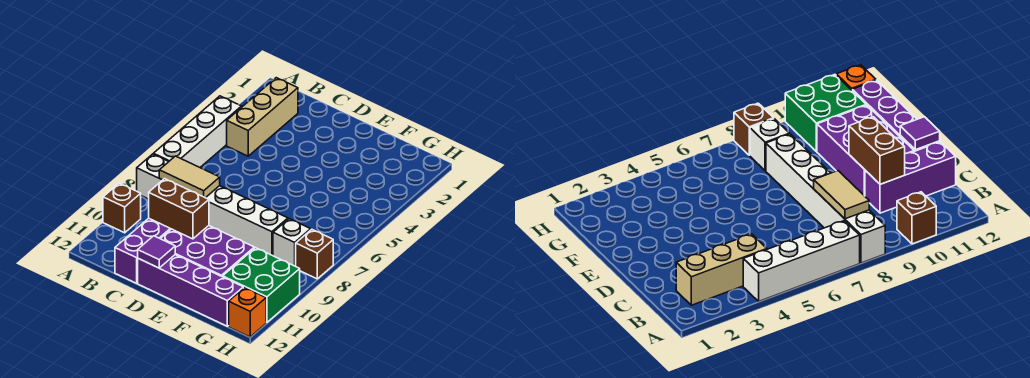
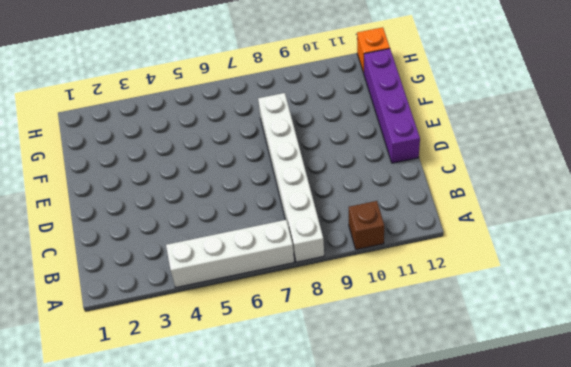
none -> tan 1x3 brick [227,78,298,156]
none -> purple 1x3 brick [115,218,171,283]
none -> purple 2x3 brick [160,226,254,277]

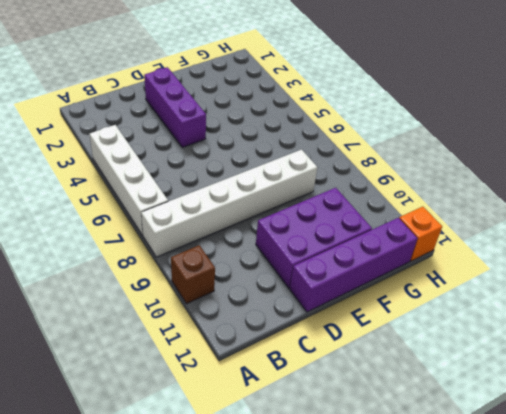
purple 1x3 brick [144,67,206,147] -> purple 1x3 brick moved to [115,218,171,283]
none -> tan 1x3 brick [227,78,298,156]
none -> white 1x1 brick [273,219,311,266]
none -> green 2x2 brick [223,248,300,322]

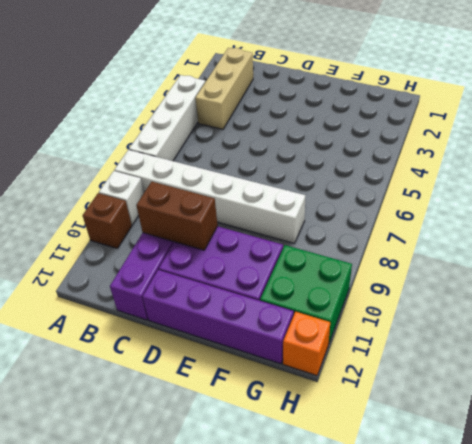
white 1x1 brick [99,171,144,225] -> white 1x1 brick moved to [273,219,311,266]
none -> brown 1x1 brick [296,229,333,279]
none -> tan 1x2 tile [159,156,220,198]
none -> purple 1x1 tile [138,236,175,268]

